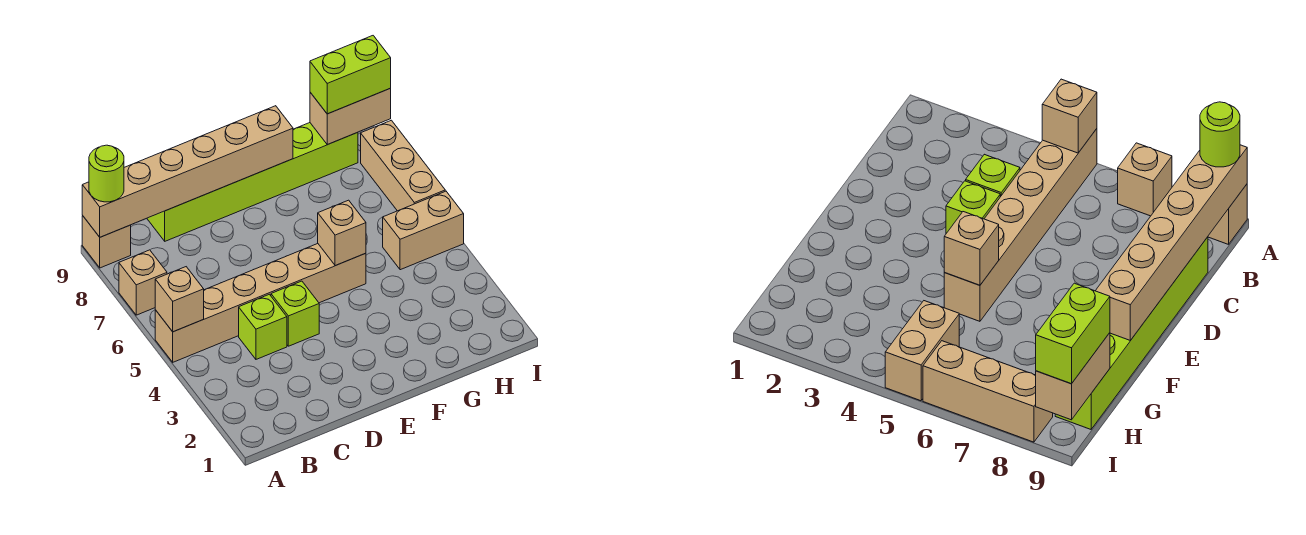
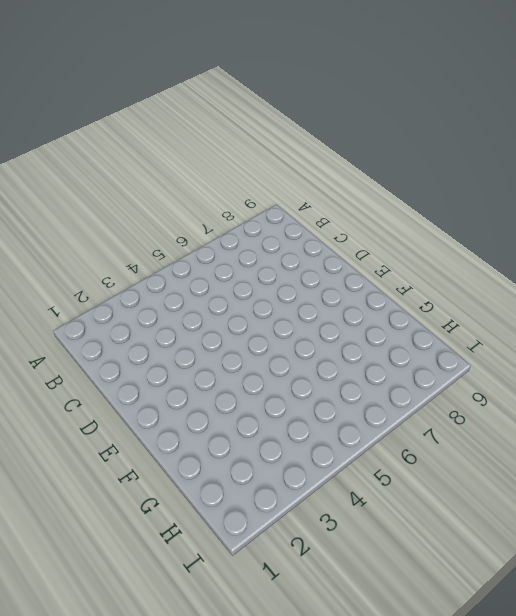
none -> tan 1x6 brick [155,243,366,362]
none -> tan 1x1 brick [119,250,167,315]
none -> tan 1x1 brick [82,216,131,268]

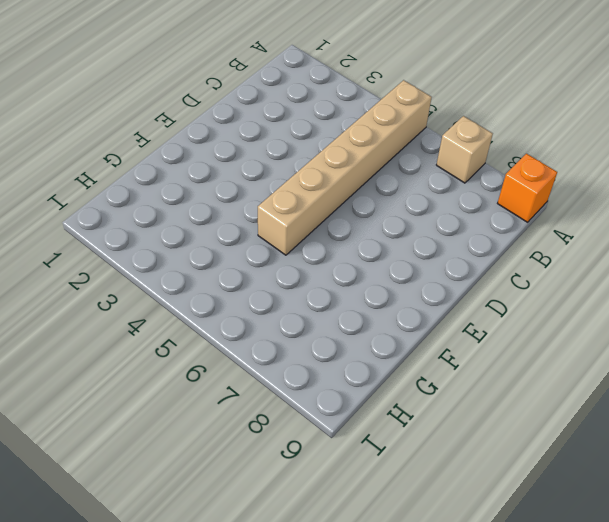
orange 1x1 brick [497,154,557,222] -> tan 1x1 brick [82,216,131,268]
none -> lime 1x1 brick [239,294,287,359]
none -> lime 1x6 brick [147,123,358,241]
none -> lime 1x1 brick [271,281,319,346]

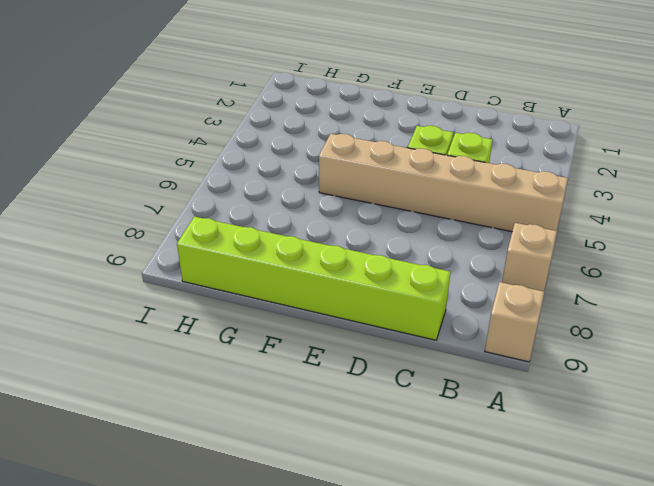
none -> tan 1x2 brick [383,191,464,270]
none -> tan 1x3 brick [361,120,445,211]
none -> tan 1x1 brick [155,267,204,332]

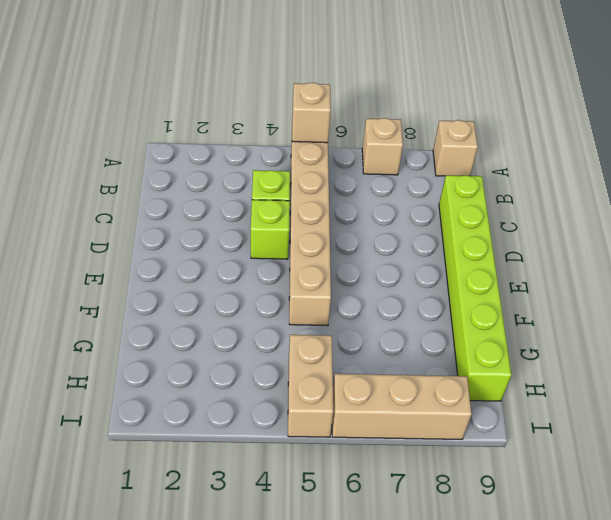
none -> tan 1x6 brick [82,106,293,237]
none -> tan 1x1 brick [318,200,366,266]
none -> tan 1x2 brick [310,89,391,145]

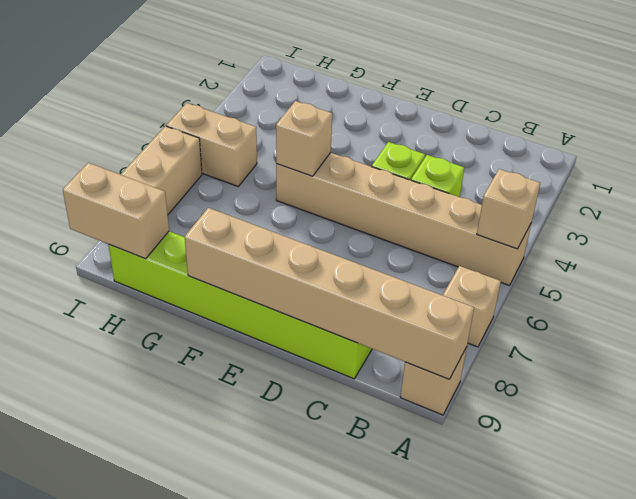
none -> lime 1x1 round brick [89,145,124,202]
none -> lime 1x2 brick [310,36,391,114]

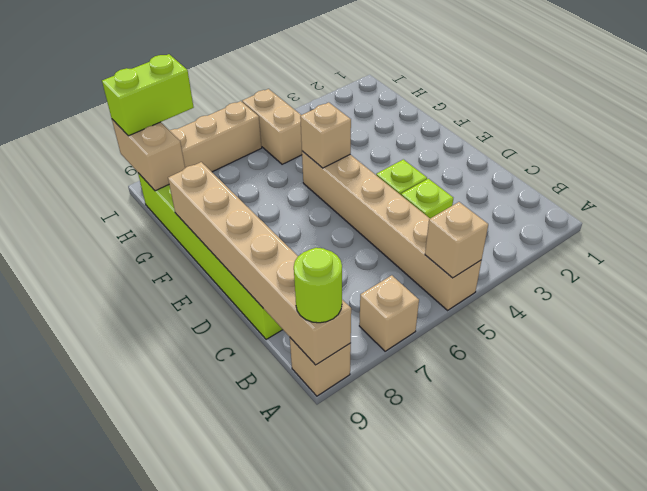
lime 1x2 brick [102,54,194,136] -> lime 1x2 brick turned to [310,36,391,114]

